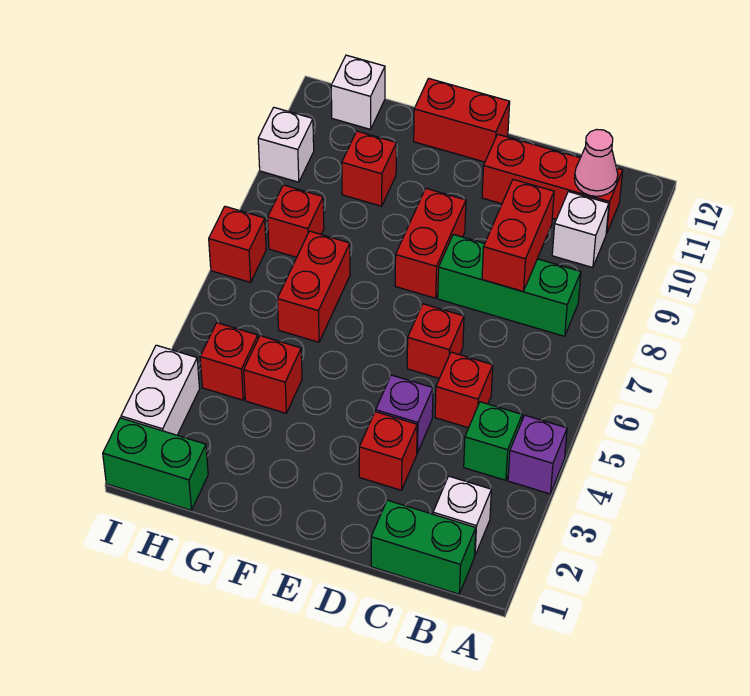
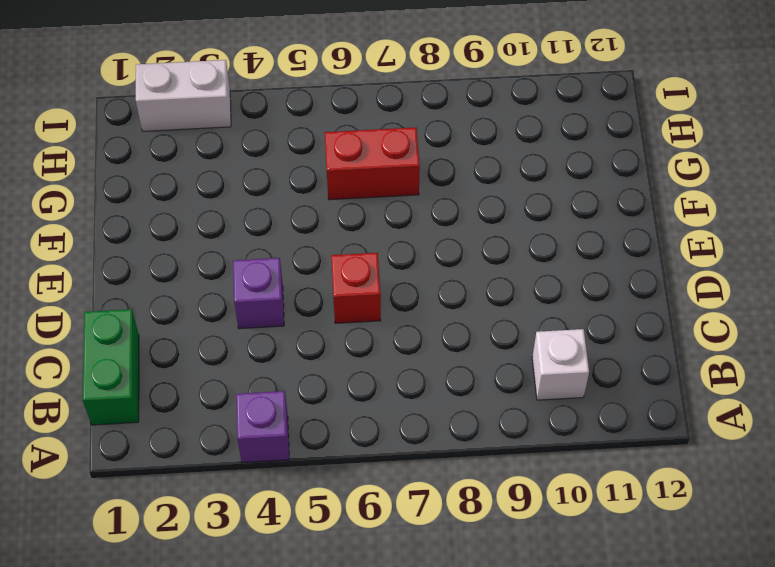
none -> white 1x1 brick [433,476,491,555]
none -> green 1x1 brick [464,402,522,480]
none -> green 1x3 brick [438,234,581,336]

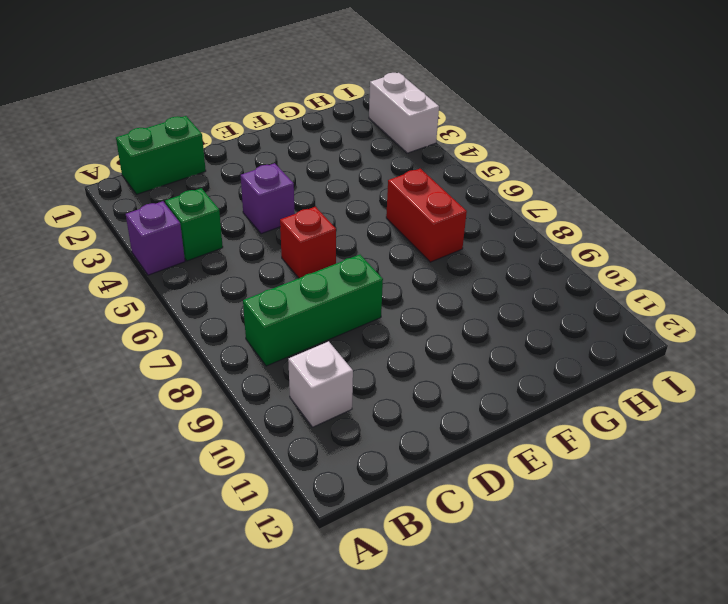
none -> white 1x1 brick [433,476,491,555]
none -> red 1x3 brick [482,134,623,234]
none -> red 1x1 brick [435,352,493,428]

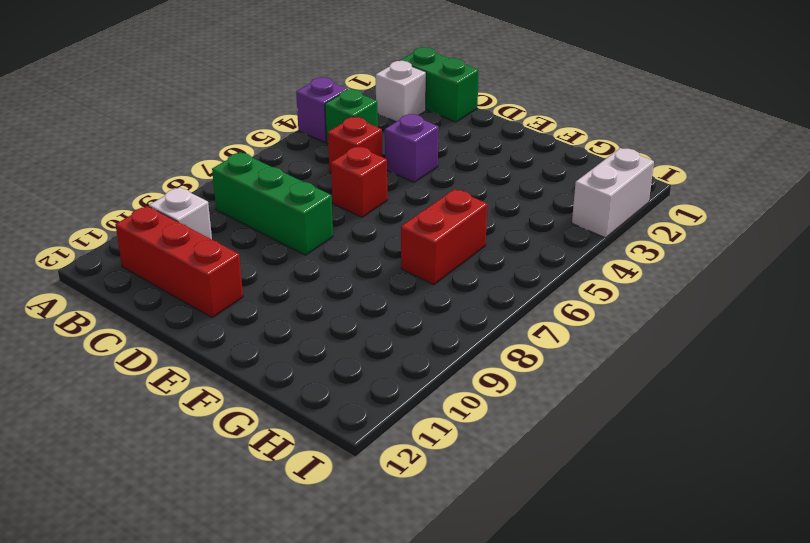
none -> red 1x1 brick [359,412,417,490]
none -> red 1x2 brick [395,188,466,298]
none -> red 1x2 brick [414,78,510,162]

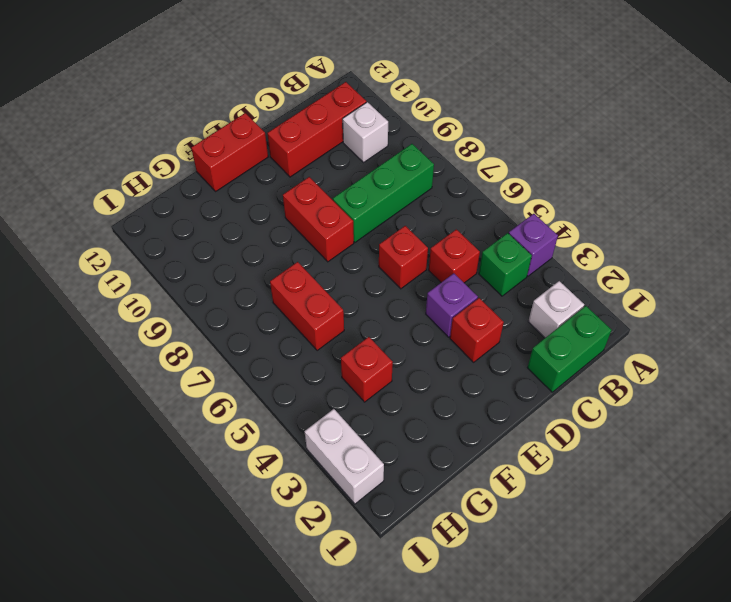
none -> red 1x1 brick [342,131,396,206]
none -> green 1x2 brick [103,418,208,510]
none -> red 1x1 brick [200,323,258,400]

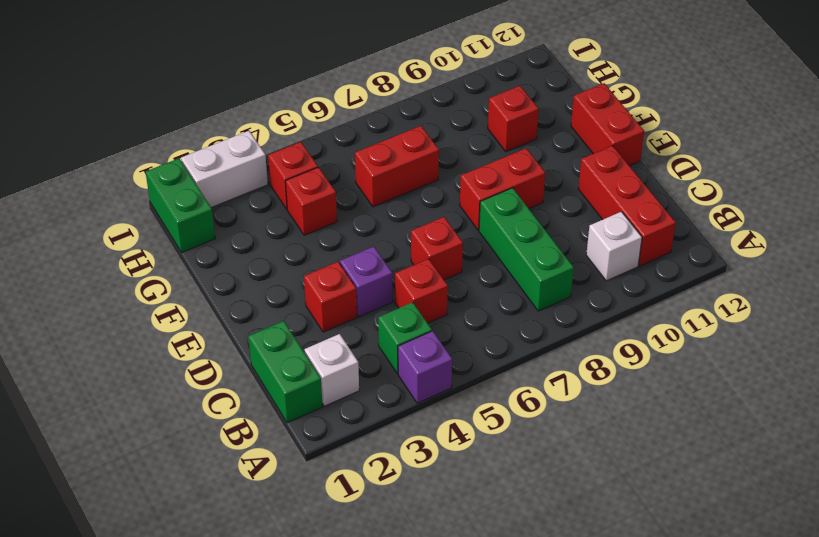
none -> red 1x1 brick [268,185,324,257]
none -> white 1x1 brick [331,55,385,129]
none -> red 1x1 brick [209,206,266,282]

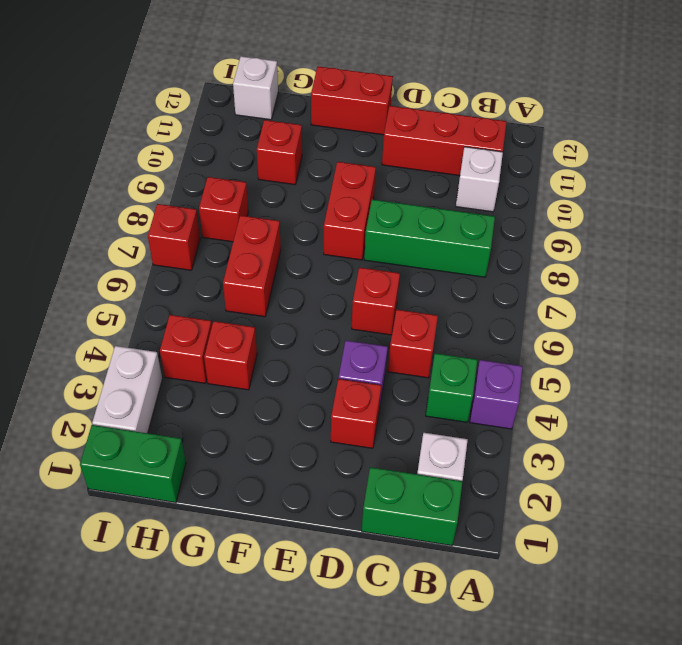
none -> white 1x1 brick [258,108,314,182]
none -> pink 1x1 cone [574,129,618,196]
none -> red 1x2 brick [482,179,554,291]

